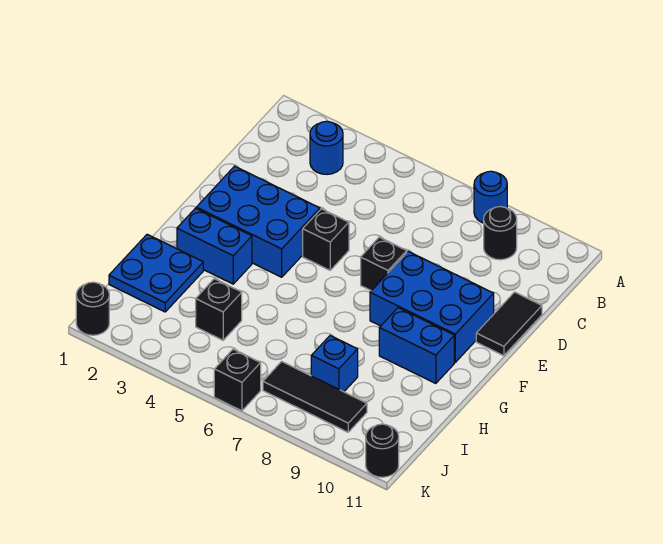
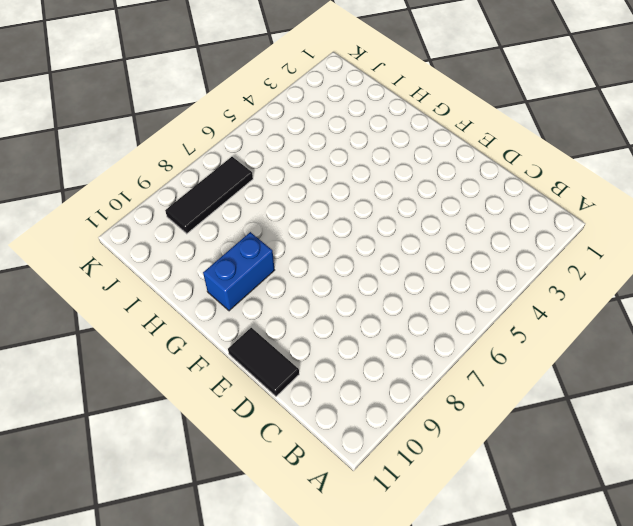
none -> blue 1x1 round brick [474,171,507,223]
none -> blue 1x1 round brick [310,121,343,174]
none -> black 1x1 round brick [484,207,517,260]

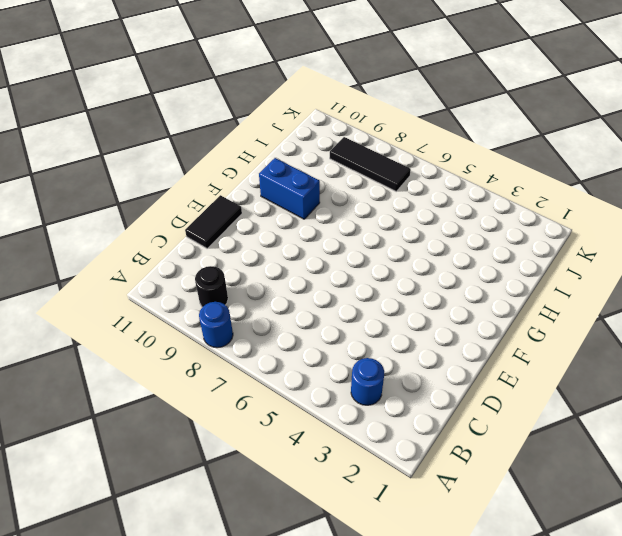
none -> blue 2x3 brick [196,166,320,277]
none -> black 1x1 brick [303,209,349,270]
none -> black 1x1 brick [361,237,407,291]

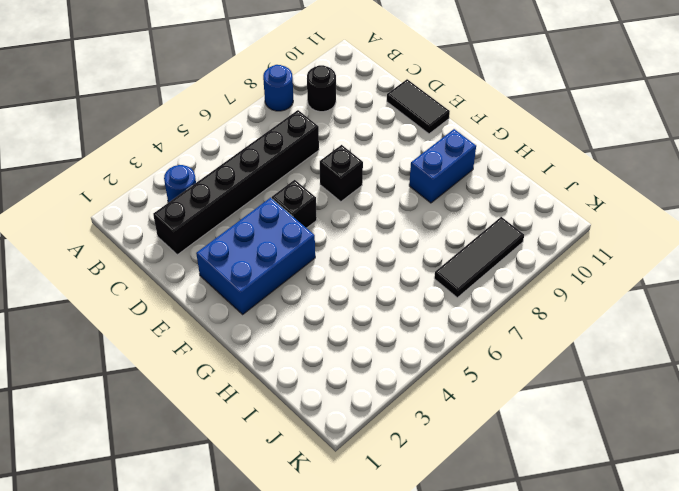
black 1x6 brick [153,110,319,255] -> none
none -> blue 2x3 brick [370,251,494,362]
none -> blue 1x2 brick [177,208,252,284]
none -> blue 2x2 plate [109,234,203,312]

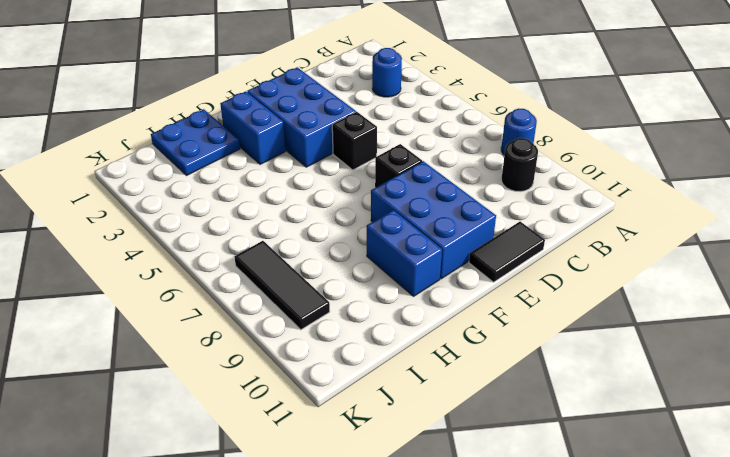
none -> black 1x1 brick [196,279,242,340]
none -> blue 1x1 brick [311,336,358,392]
none -> black 1x1 round brick [76,282,109,335]

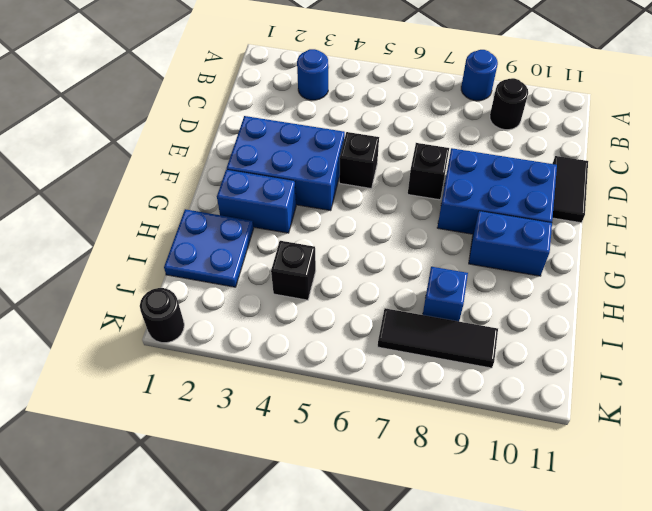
none -> black 1x1 brick [214,349,261,411]
none -> black 1x1 round brick [366,424,399,477]

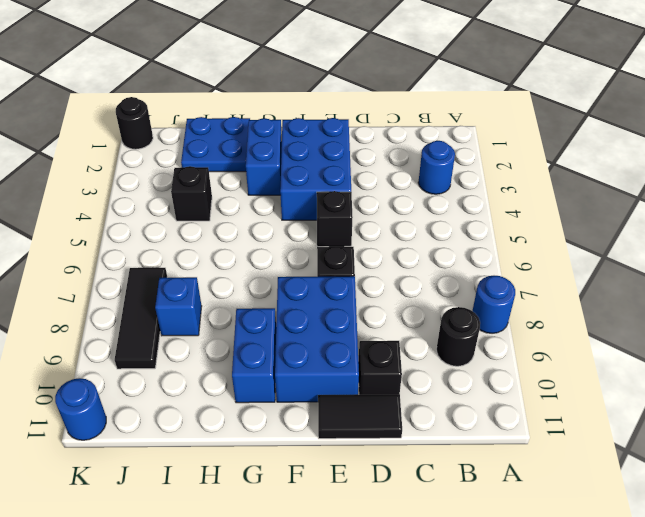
black 1x1 brick [358,341,402,395] -> black 1x1 brick moved to [214,349,261,411]
blue 1x1 round brick [55,378,106,440] -> black 1x1 round brick [366,424,399,477]

